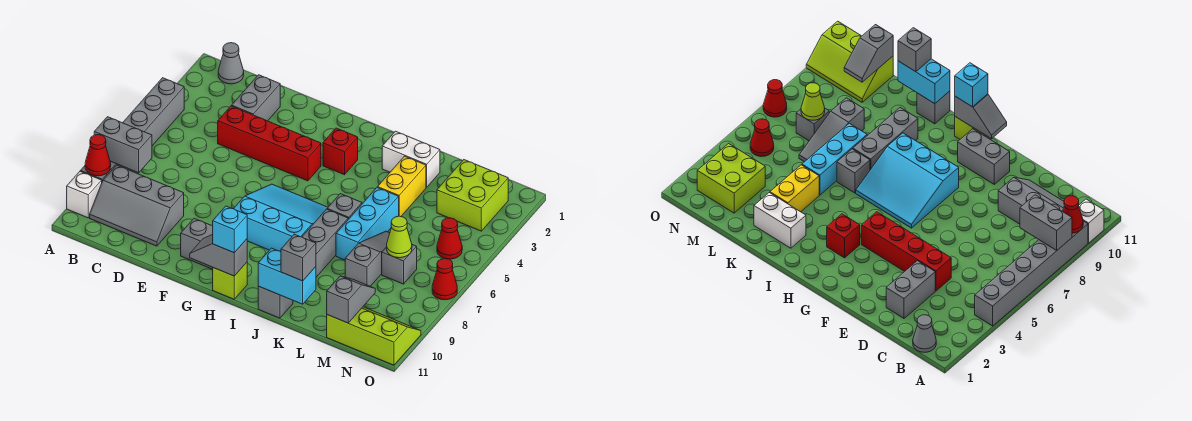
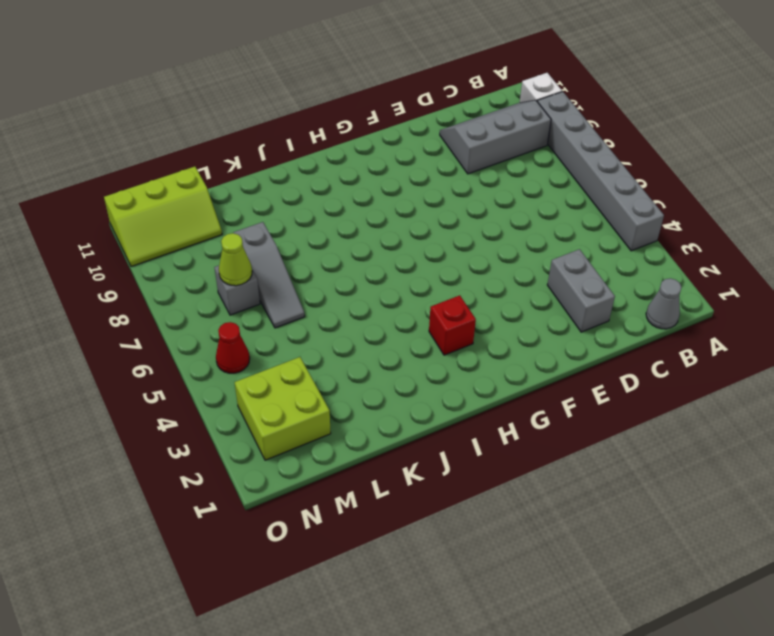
none -> red 1x4 brick [218,106,321,181]
none -> grey 1x2 brick [181,218,213,269]
none -> cyan 3x3 slope [234,184,328,252]
none -> lime 1x1 brick [213,262,247,299]

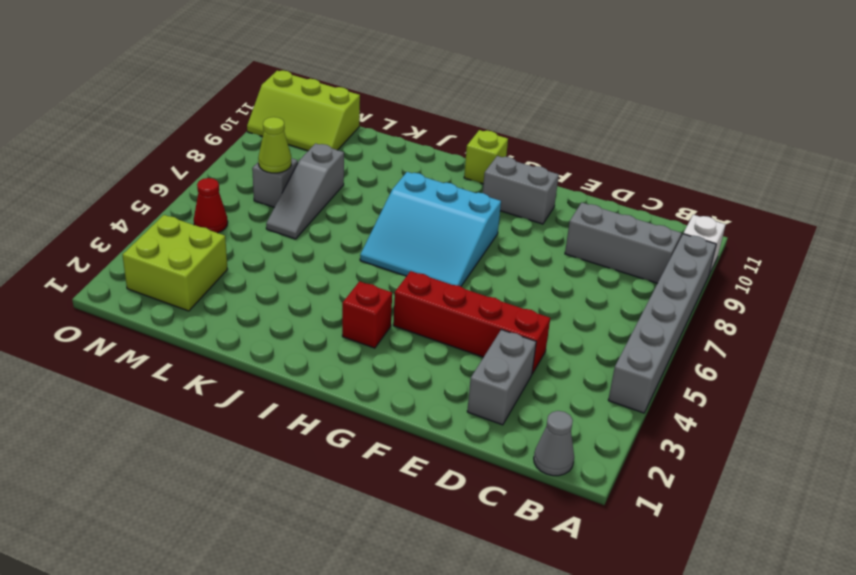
none -> white 1x2 brick [382,131,440,187]
none -> grey 1x1 brick [327,194,362,219]
none -> grey 1x3 brick [302,209,348,277]
none -> grey 1x1 brick [258,286,293,318]

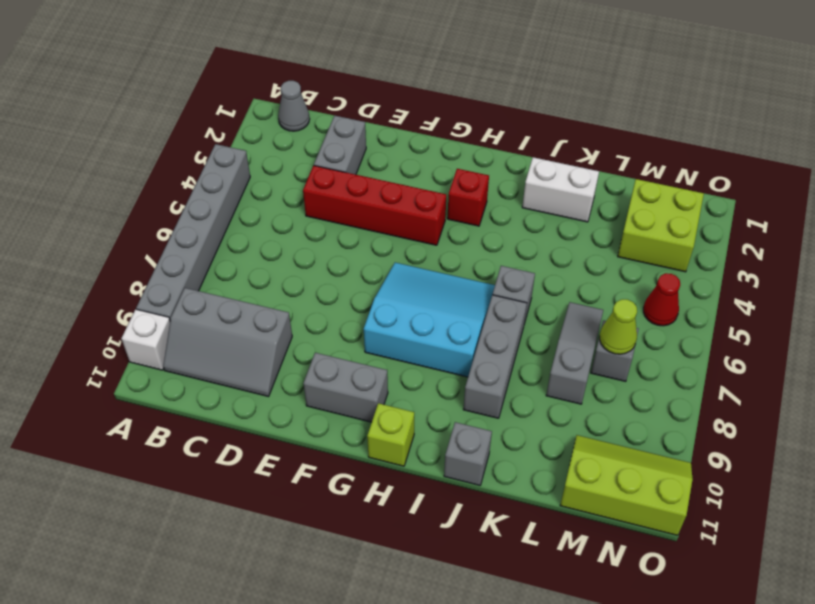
none -> yellow 1x2 brick [377,156,426,217]
none -> cyan 1x3 brick [336,188,399,260]
none -> red 1x1 cone [432,258,457,300]
none -> grey 1x2 brick [94,117,152,173]

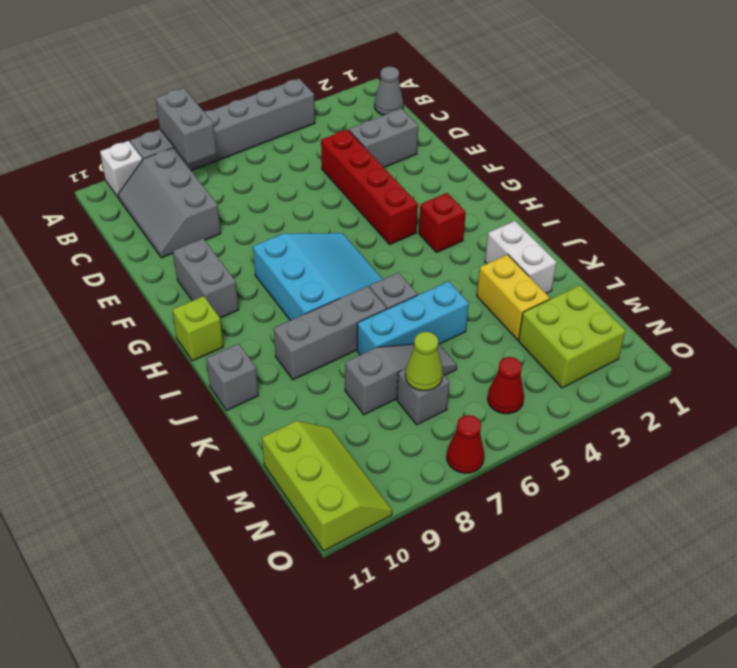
yellow 1x2 brick [477,255,550,340] -> yellow 1x2 brick turned to [377,156,426,217]
none -> red 1x1 cone [85,135,111,176]
none -> grey 1x2 slope [190,235,247,276]
none -> cyan 1x2 brick [258,248,316,304]
none -> grey 1x2 slope [327,276,375,323]

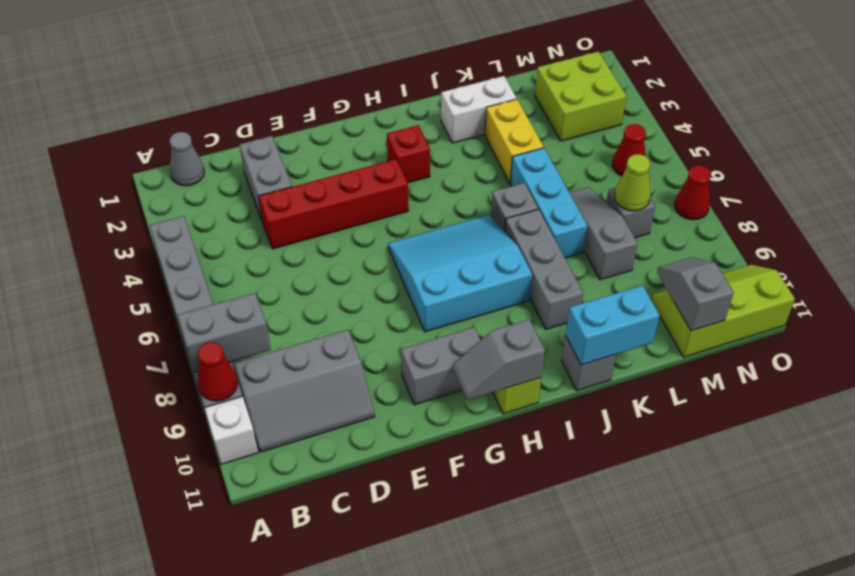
none -> cyan 1x1 brick [213,206,247,253]
none -> grey 1x1 brick [281,234,316,281]

